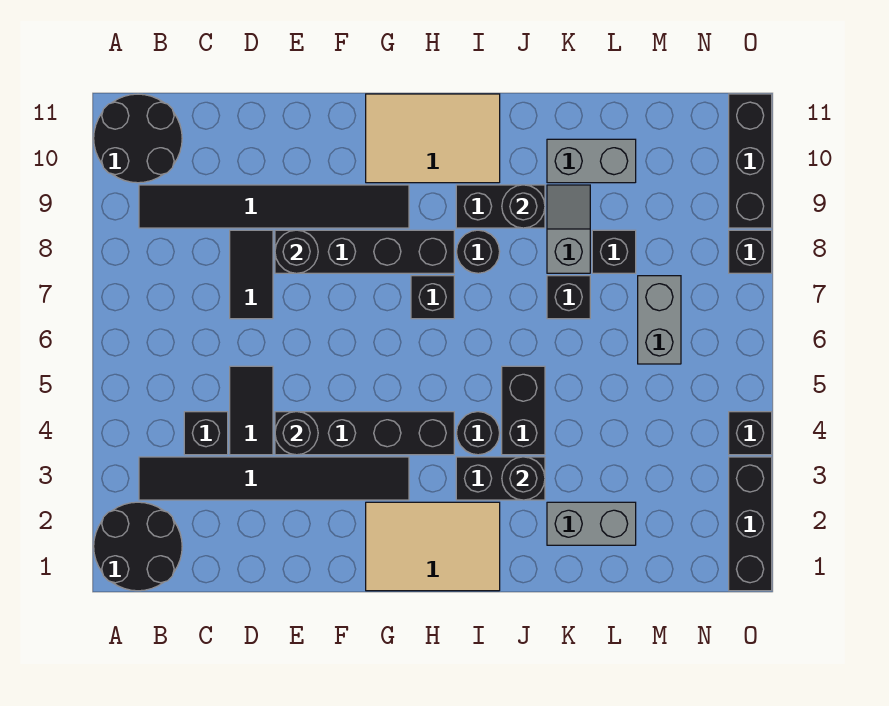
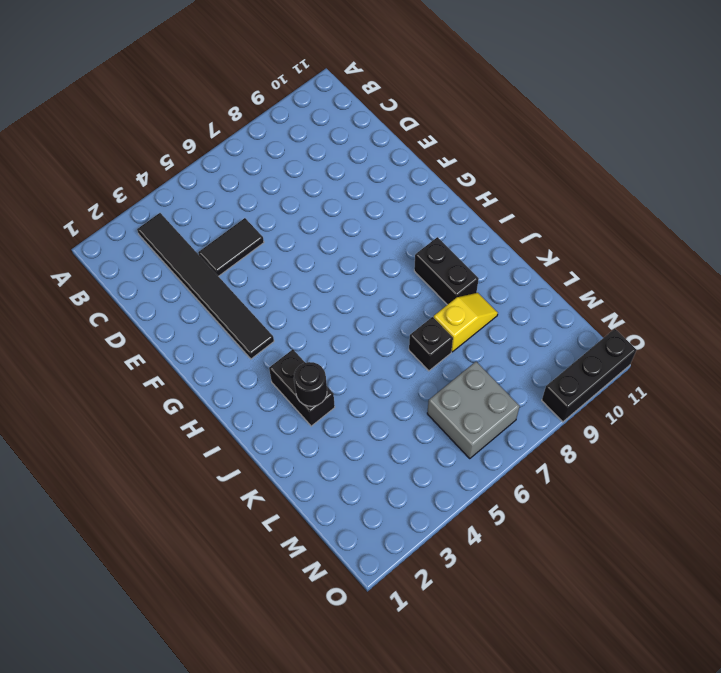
yellow 1x2 slope [434,293,498,352] -> grey 1x2 slope [547,185,590,273]
grey 2x2 brick [427,362,520,459] -> grey 1x2 brick [638,276,681,364]
none -> black 2x2 round brick [94,502,182,591]
none -> black 2x2 round brick [94,94,182,183]
none -> black 1x6 tile [139,185,409,228]
none -> black 1x1 brick [184,412,228,455]

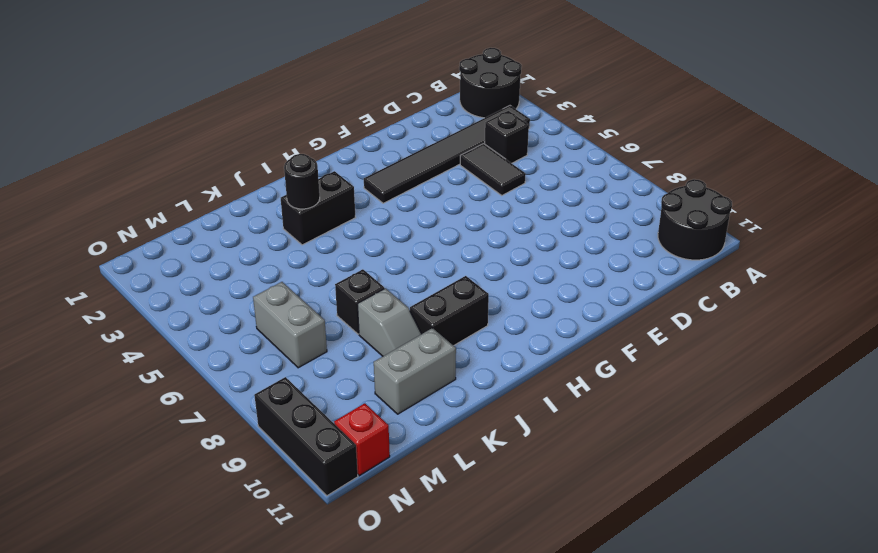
red 1x1 brick [334,403,390,476] -> none
none -> black 1x6 tile [139,185,409,228]
none -> black 1x2 tile [230,230,273,319]
none -> black 1x4 brick [275,412,454,455]
none -> black 1x4 brick [275,230,454,273]

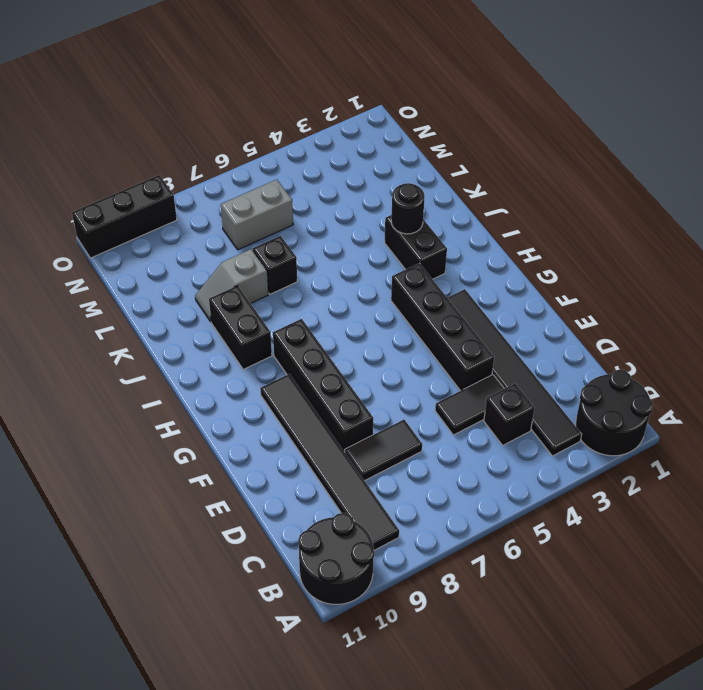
none -> tan 2x3 tile [366,502,500,591]
none -> tan 2x3 tile [366,94,500,183]
none -> black 1x1 brick [411,276,454,319]
none -> black 1x1 round brick [456,412,500,455]

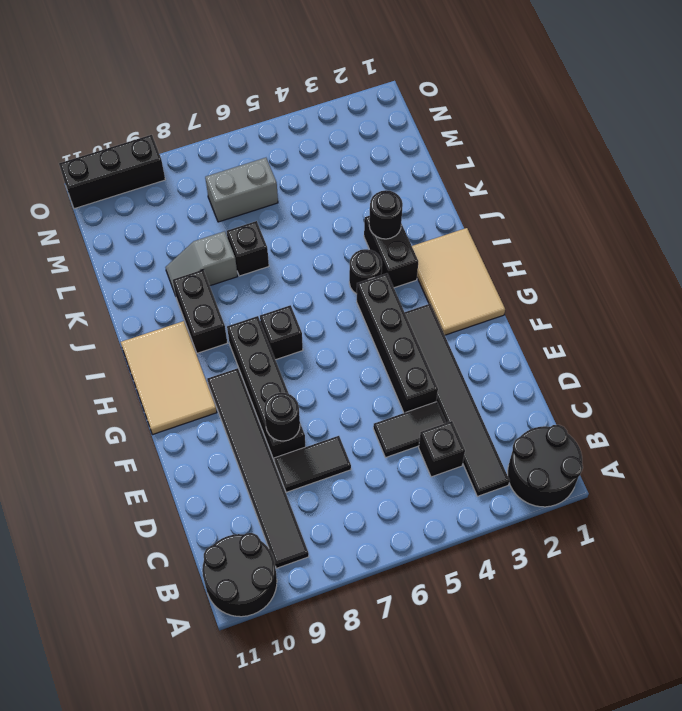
none -> black 1x1 round brick [456,230,500,273]
none -> black 1x2 brick [502,366,545,455]
none -> grey 1x2 brick [547,502,636,545]
none -> grey 1x2 brick [547,139,636,183]

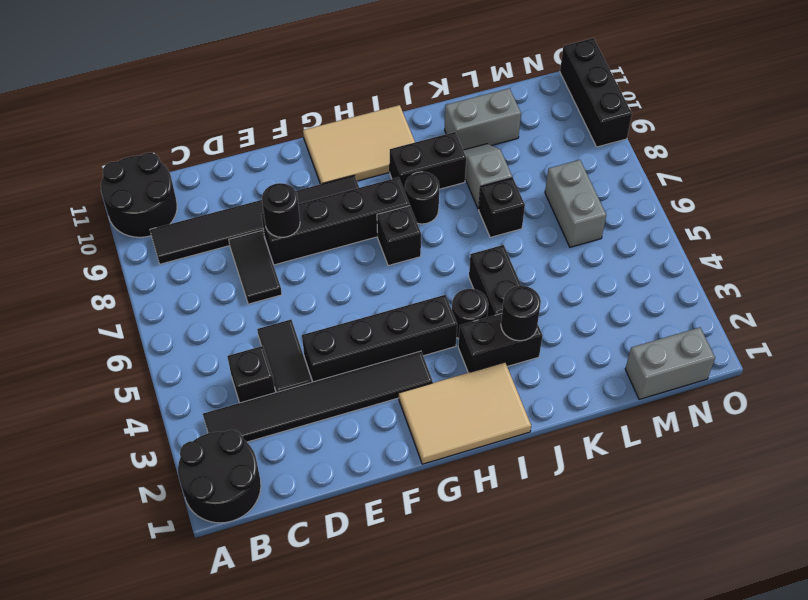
grey 1x2 brick [625,327,715,399] -> grey 1x2 brick moved to [547,502,636,545]
none -> black 1x1 brick [592,230,636,273]
none -> black 1x3 brick [729,457,772,591]
none -> black 1x1 brick [729,412,772,455]
none -> black 1x1 brick [729,230,772,273]

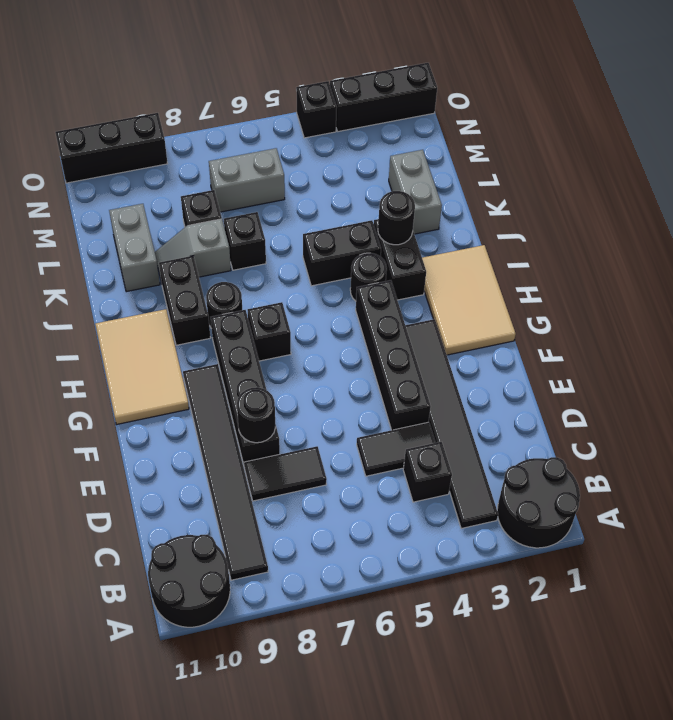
none -> black 1x1 brick [729,230,772,273]
none -> black 1x1 round brick [275,412,318,455]
none -> black 1x1 round brick [502,185,545,228]

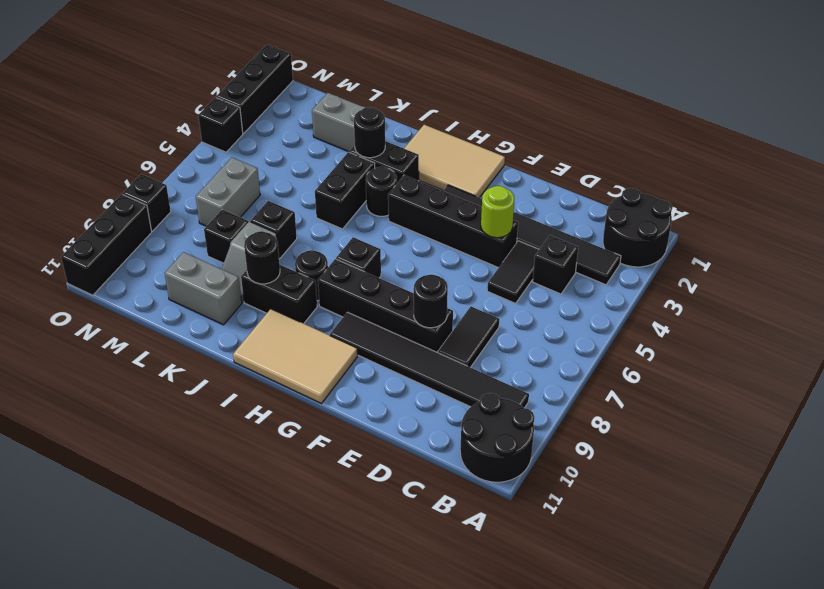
lime 1x1 round brick [481,186,514,238] -> black 1x1 round brick [275,412,318,455]

